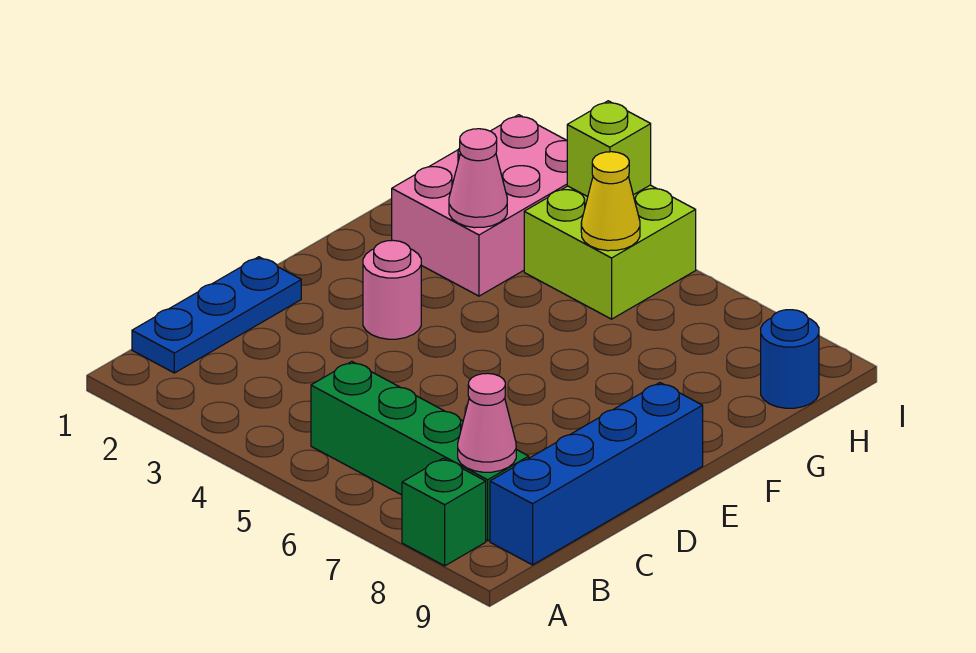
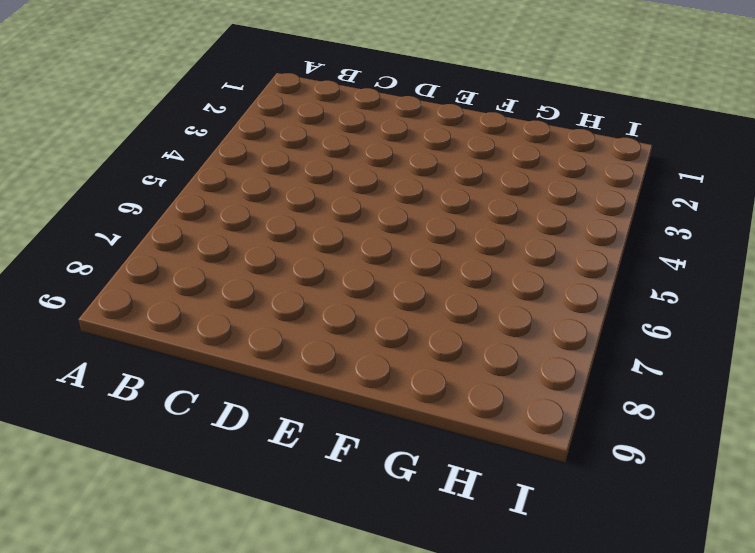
none -> green 1x1 brick [402,458,486,566]
none -> blue 1x3 plate [132,257,301,373]
none -> green 1x4 brick [311,361,529,541]

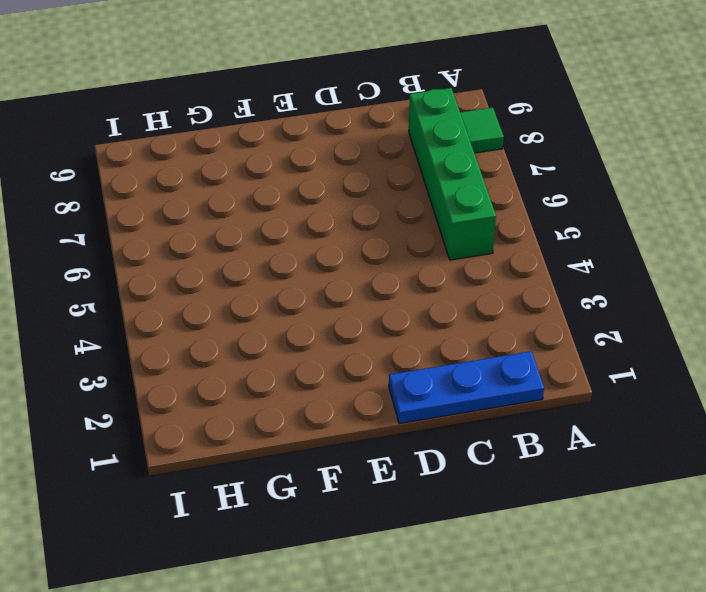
green 1x1 tile [460,108,504,153] -> green 1x1 brick [402,458,486,566]
none -> blue 1x4 brick [490,383,703,565]
none -> pink 1x1 round brick [363,240,421,339]
none -> pink 2x3 brick [392,115,567,296]

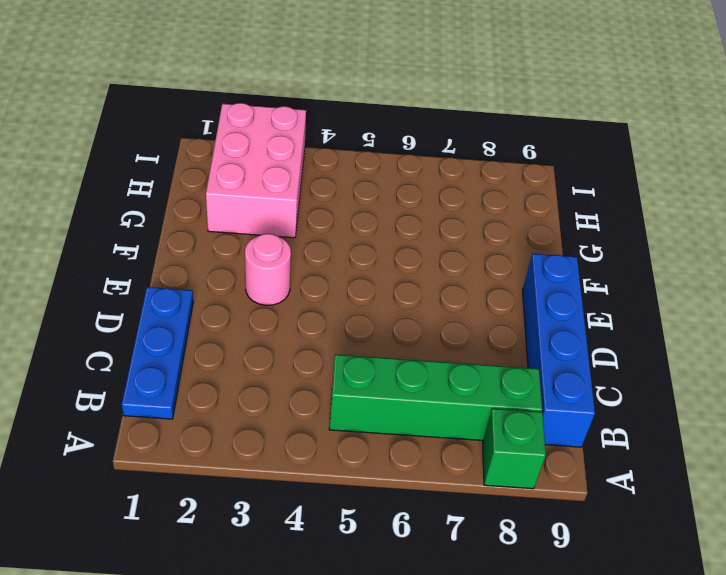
none -> lime 2x2 brick [524,185,696,319]
none -> blue 1x1 round brick [761,310,819,408]
none -> pink 1x1 cone [458,373,516,472]

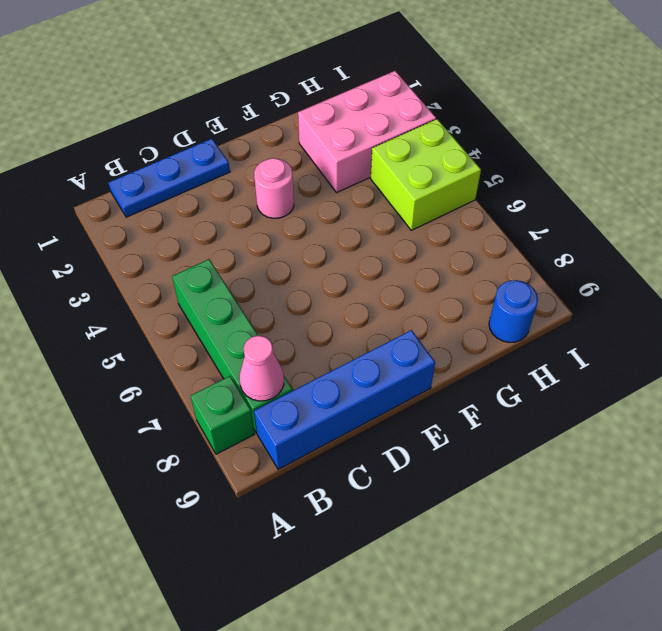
none -> pink 1x1 cone [449,129,507,228]
none -> yellow 1x1 cone [581,152,640,251]
none -> lime 1x1 brick [567,101,651,197]

